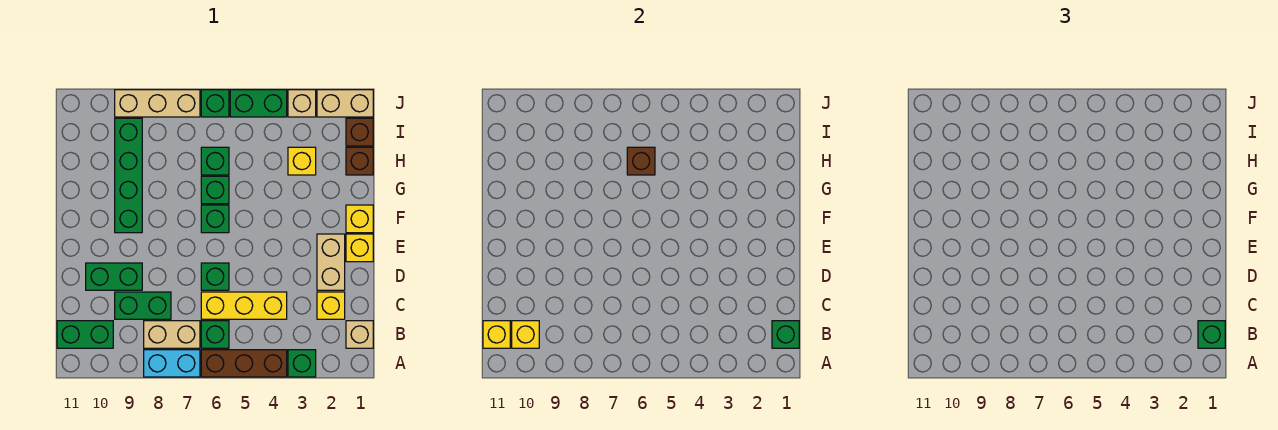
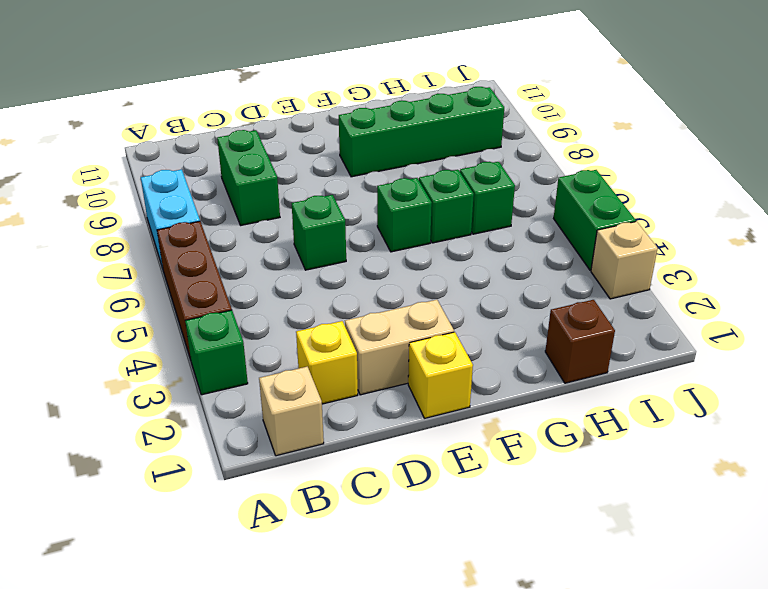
none -> green 1x1 brick [201,321,229,348]
none -> tan 1x2 brick [144,321,200,348]
none -> green 1x2 brick [57,321,113,348]
none -> yellow 1x3 brick [201,292,287,319]

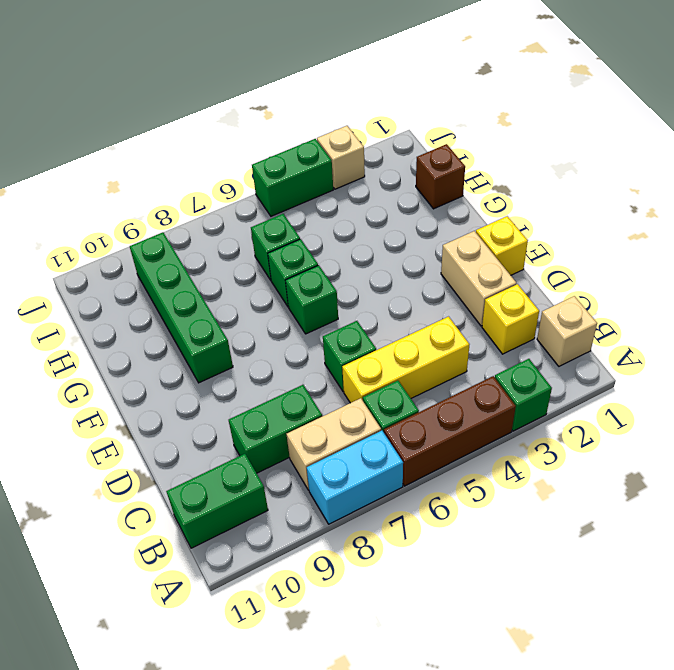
none -> green 1x2 brick [86,263,142,290]
none -> yellow 1x1 brick [346,205,373,233]
none -> yellow 1x1 brick [288,147,316,175]
none -> brown 1x1 brick [346,118,373,146]

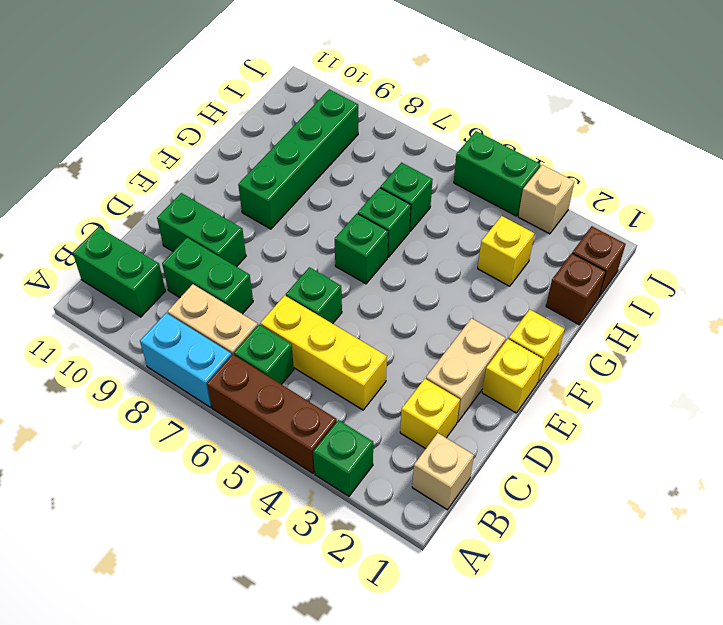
none -> tan 1x2 brick [317,90,373,117]
none -> green 1x1 brick [201,90,229,117]
none -> tan 1x3 brick [115,90,200,117]
none -> green 1x1 brick [772,321,799,348]

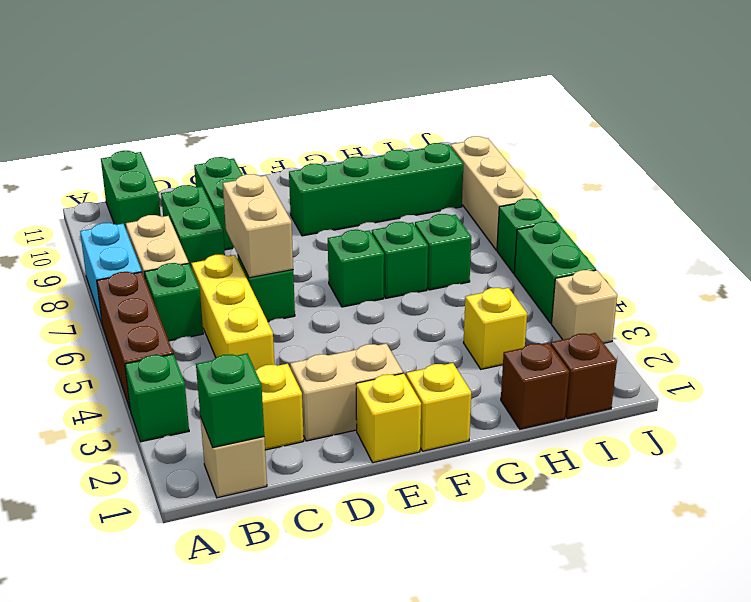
tan 1x2 brick [223,174,293,278] -> tan 1x2 brick moved to [317,90,373,117]
none -> yellow 1x1 brick [512,321,539,348]
none -> yellow 1x1 brick [483,321,510,348]
none -> brown 1x1 brick [627,147,655,175]
none -> green 1x1 brick [1198,321,1225,348]

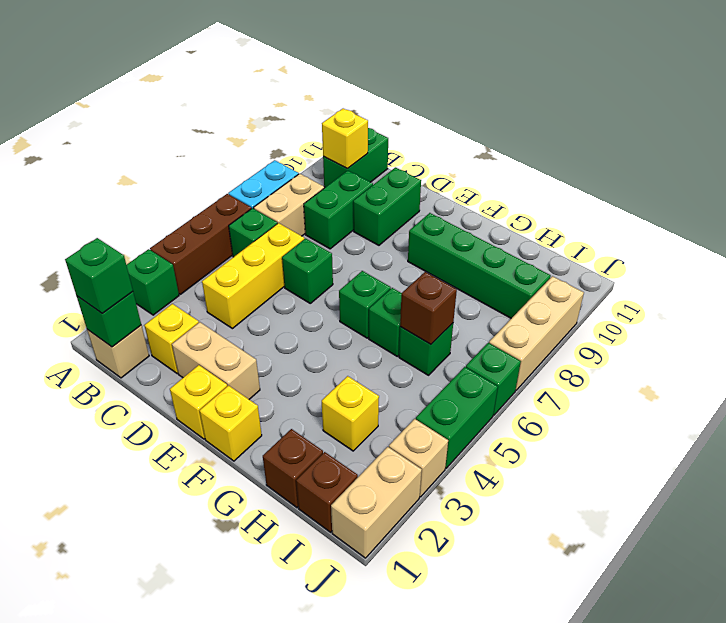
none -> yellow 1x1 brick [483,321,510,348]

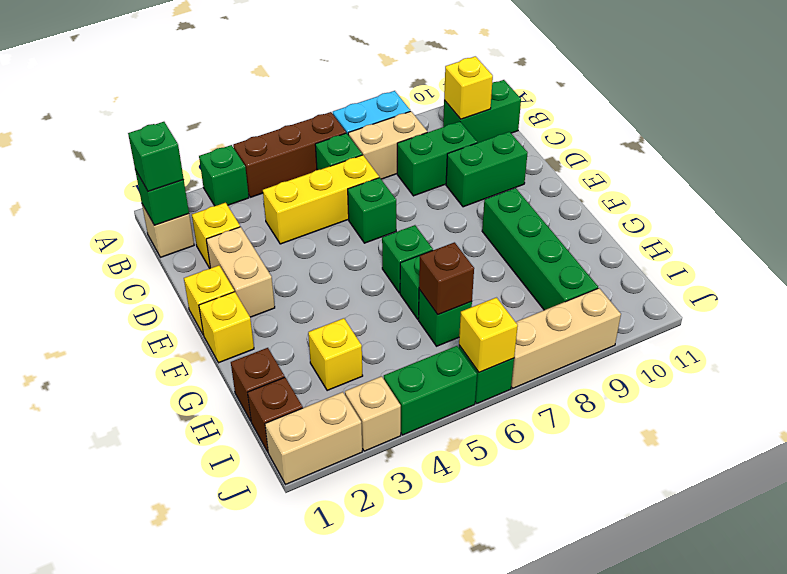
yellow 1x1 brick [459,298,518,372] -> yellow 1x1 brick moved to [483,321,510,348]

